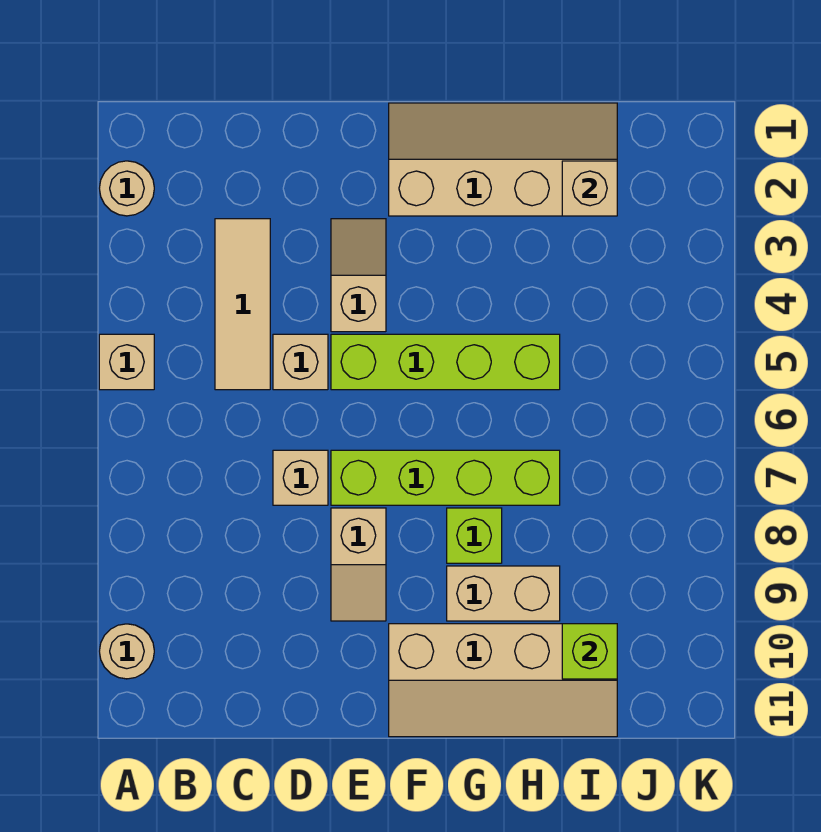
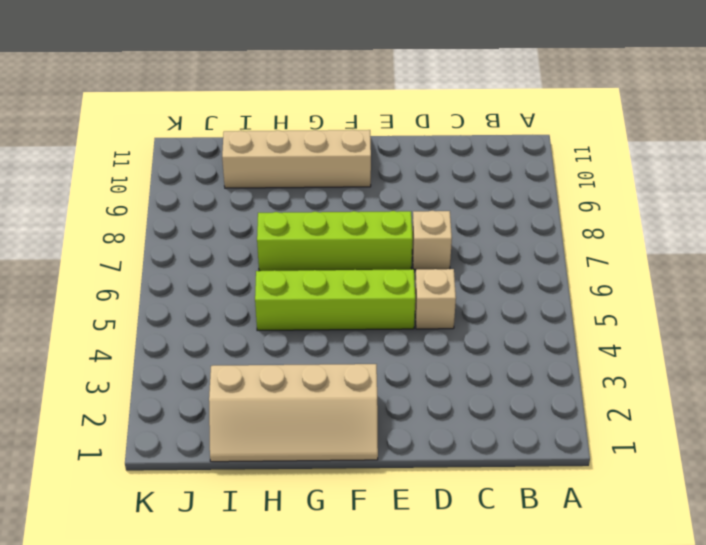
none -> tan 1x1 round brick [99,161,154,216]
none -> tan 1x1 brick [99,334,154,390]
none -> tan 1x1 round brick [99,624,154,679]

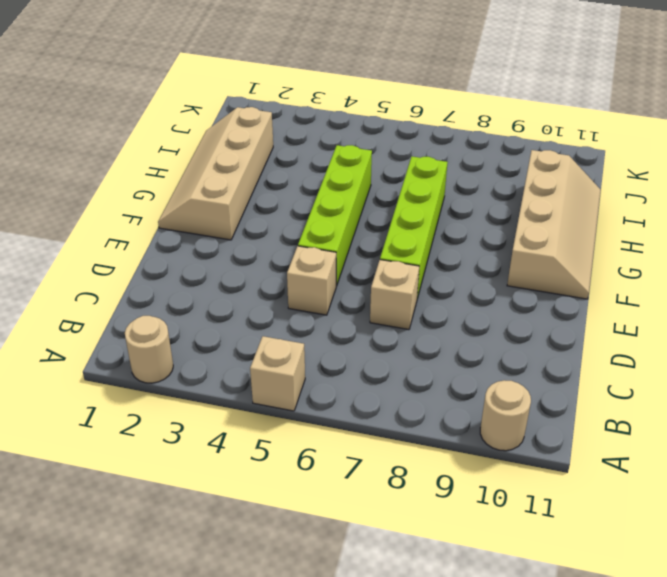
none -> tan 1x3 tile [215,219,270,390]
none -> tan 1x2 slope [331,219,386,332]
none -> tan 1x2 slope [331,508,386,621]

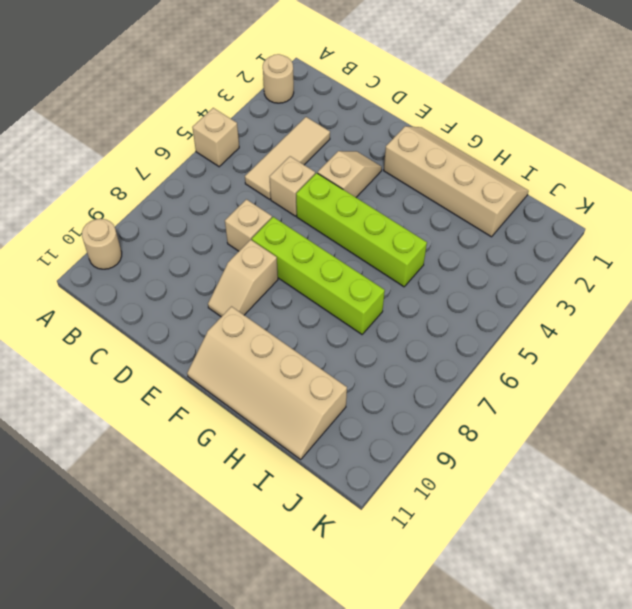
none -> lime 1x1 brick [447,508,502,563]
none -> tan 1x2 brick [447,566,560,621]
none -> tan 1x1 brick [562,161,617,216]

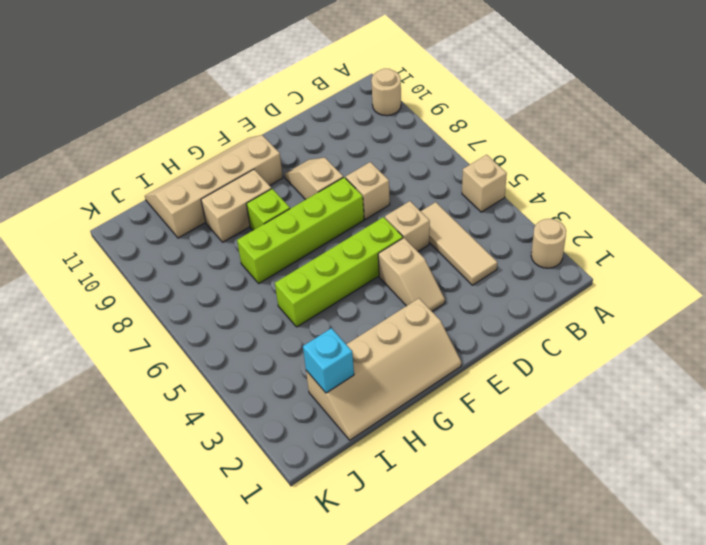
cyan 1x1 brick [303,328,354,393] -> tan 1x1 brick [562,161,617,216]
none -> lime 1x1 brick [562,624,617,679]

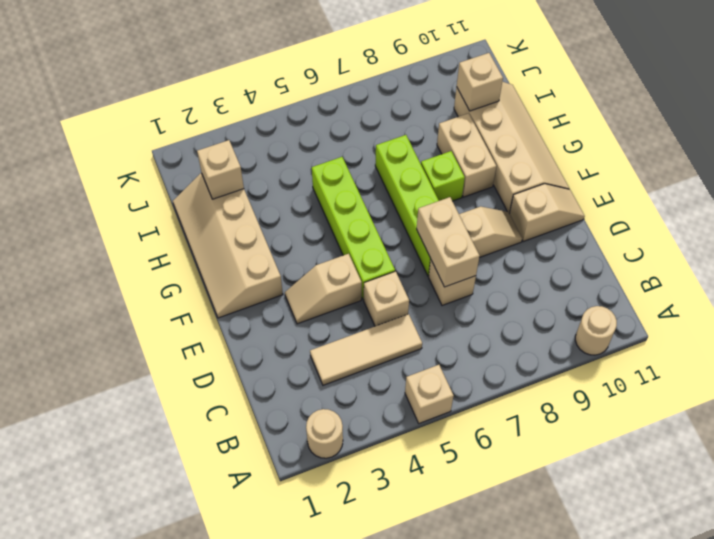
tan 1x2 brick [417,197,480,287] -> none
tan 1x2 slope [509,184,585,242] -> none
tan 1x1 brick [457,53,503,111] -> lime 1x1 brick [562,624,617,679]

